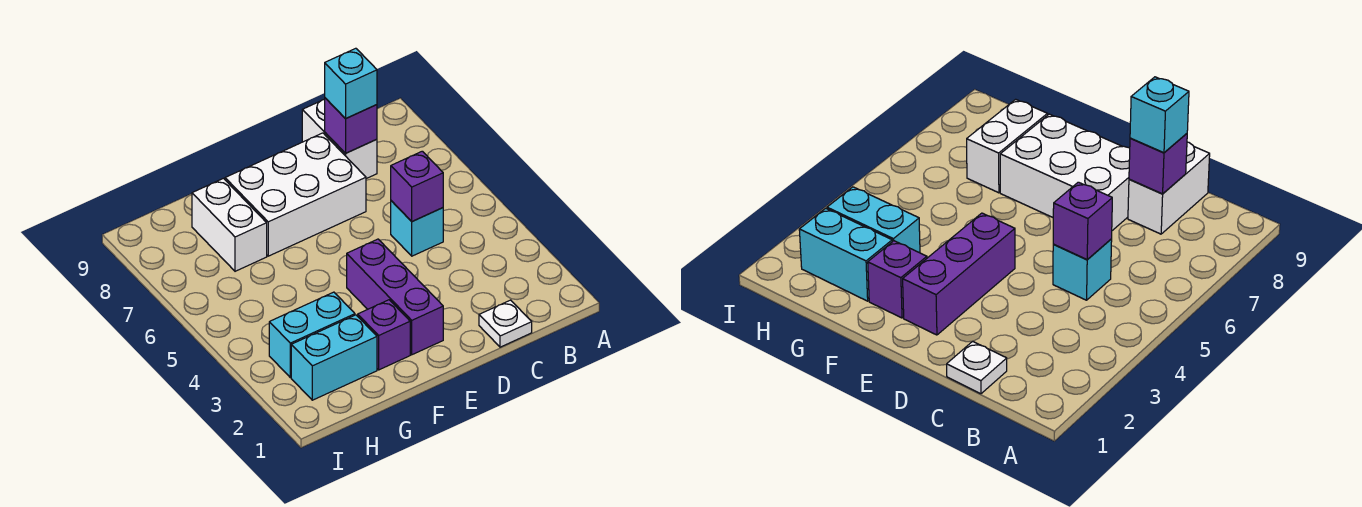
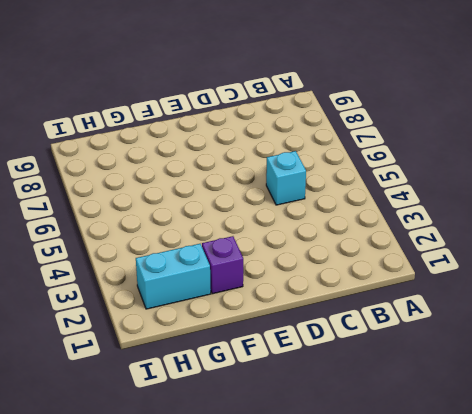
none -> white 1x1 plate [479,300,532,347]
none -> white 1x2 brick [302,99,377,179]
none -> white 2x3 brick [225,133,366,256]

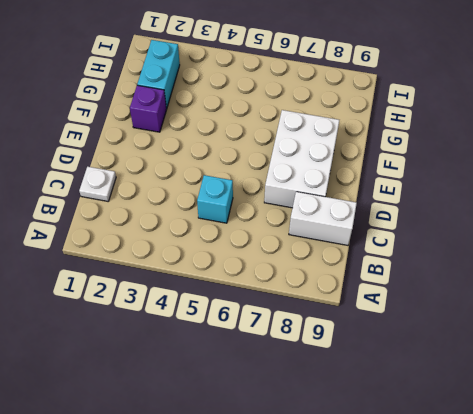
none -> purple 1x3 brick [347,239,443,355]
none -> cyan 1x2 brick [269,292,355,377]
none -> white 1x2 brick [192,178,267,271]

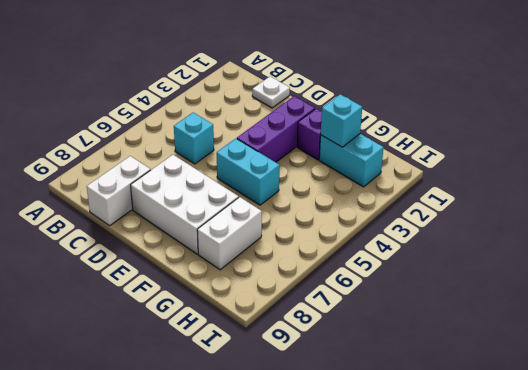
cyan 1x2 brick [217,139,280,205] -> cyan 1x2 brick moved to [269,292,355,377]
cyan 1x1 brick [321,94,362,147] -> cyan 1x1 brick moved to [325,48,377,119]
none -> purple 1x1 brick [391,151,443,221]
none -> purple 1x1 brick [325,98,377,153]

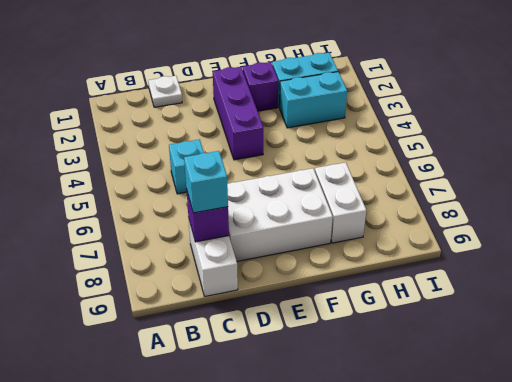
none -> purple 1x1 brick [391,151,443,221]

